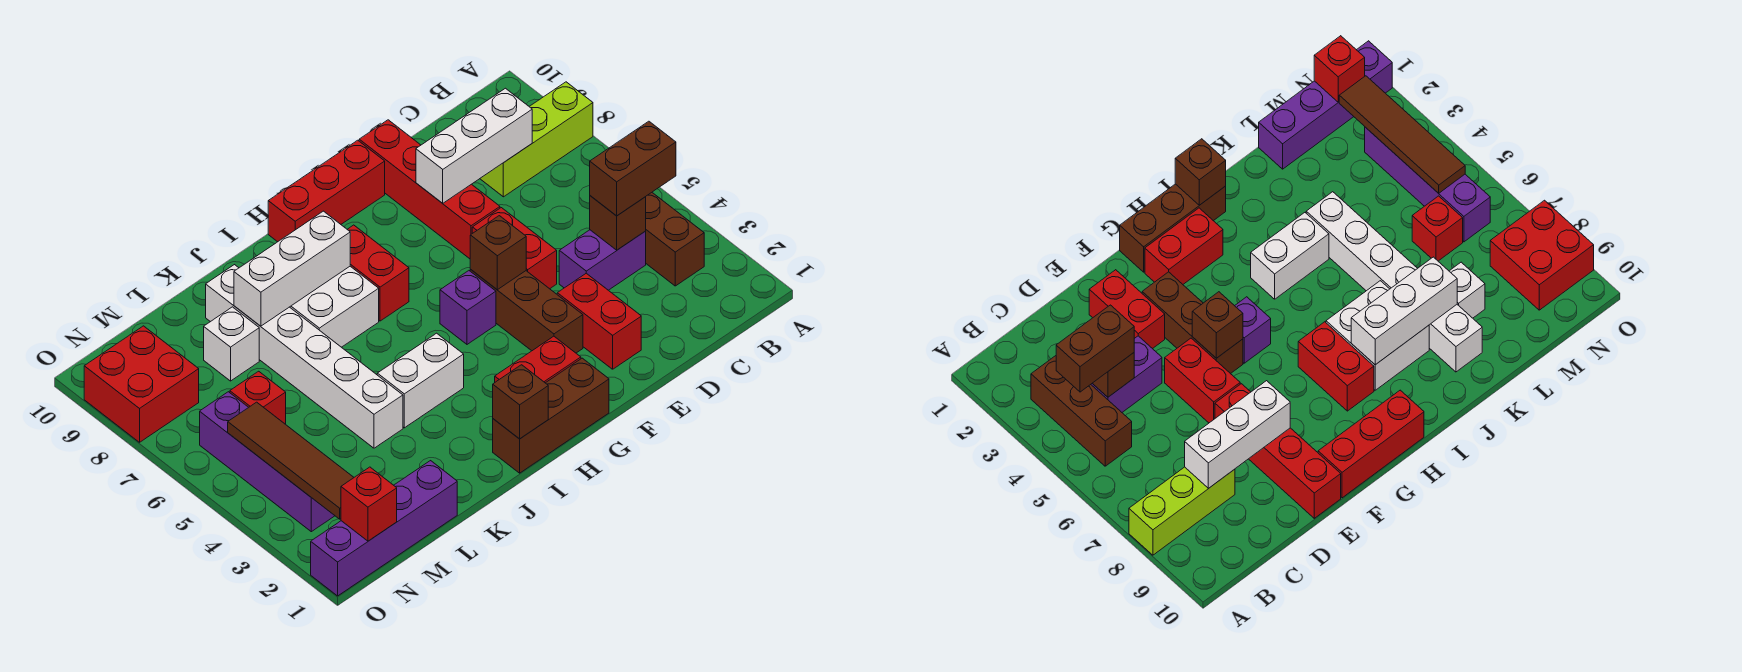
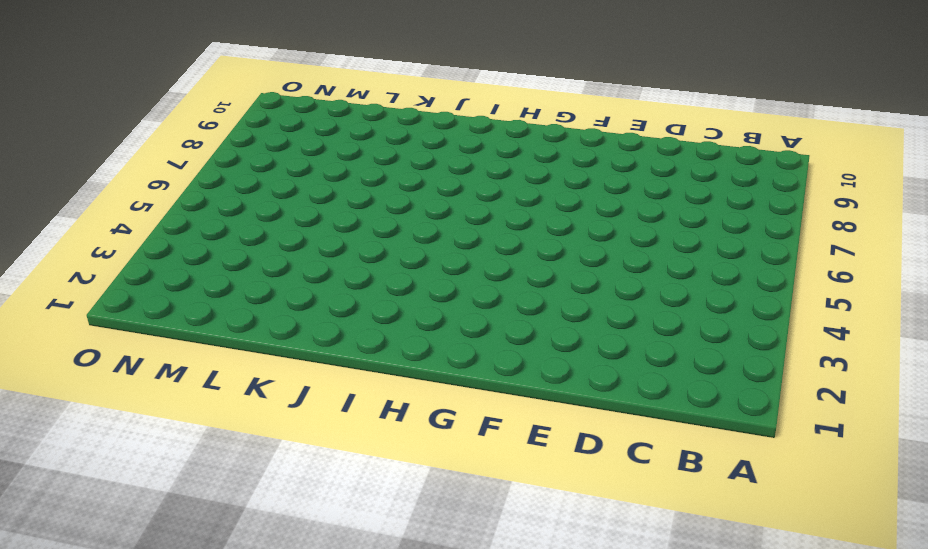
none -> lime 1x3 brick [480,82,593,197]
none -> brown 1x3 brick [645,193,704,286]
none -> purple 1x2 brick [559,230,646,290]

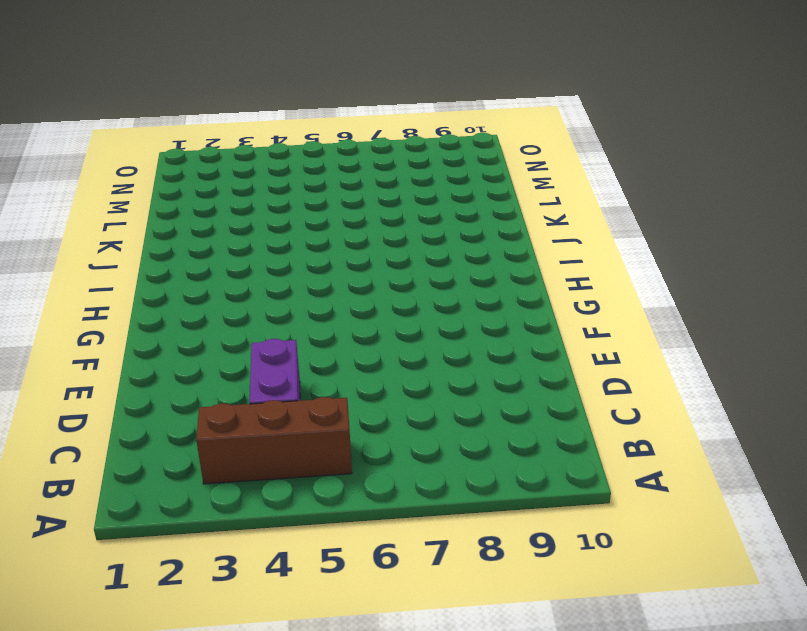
none -> lime 1x3 brick [480,82,593,197]
none -> red 1x2 brick [557,273,641,369]
none -> red 1x2 brick [472,208,557,289]

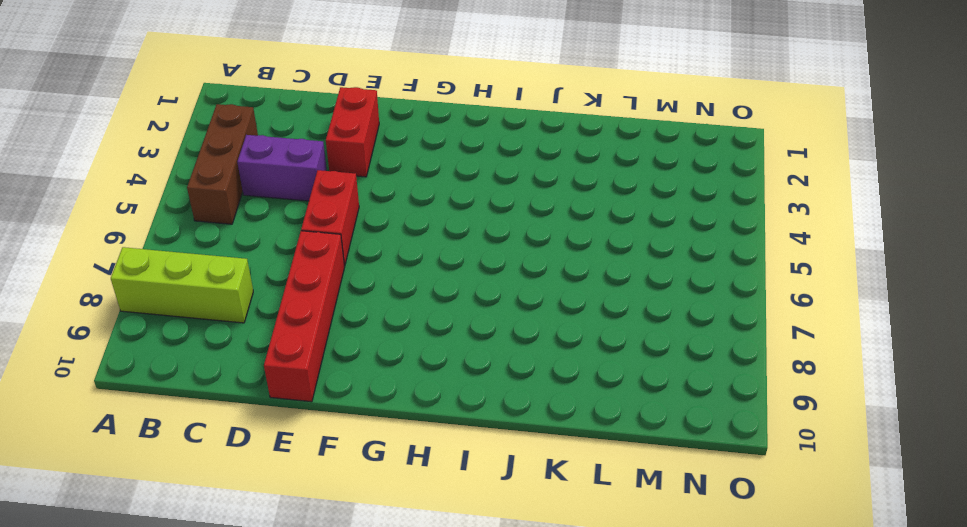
none -> brown 1x3 brick [470,270,583,353]
none -> red 1x3 brick [268,140,385,242]
none -> brown 1x3 brick [493,358,609,473]

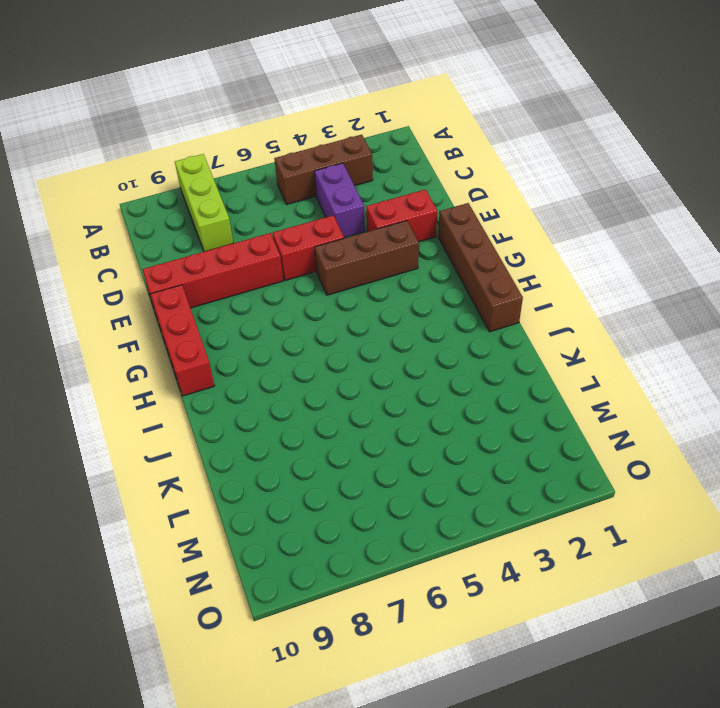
brown 1x4 brick [438,203,523,332] -> brown 1x3 brick [493,358,609,473]
none -> red 1x2 brick [495,336,581,383]
none -> purple 1x1 brick [440,271,496,344]
none -> red 1x2 brick [347,225,409,321]

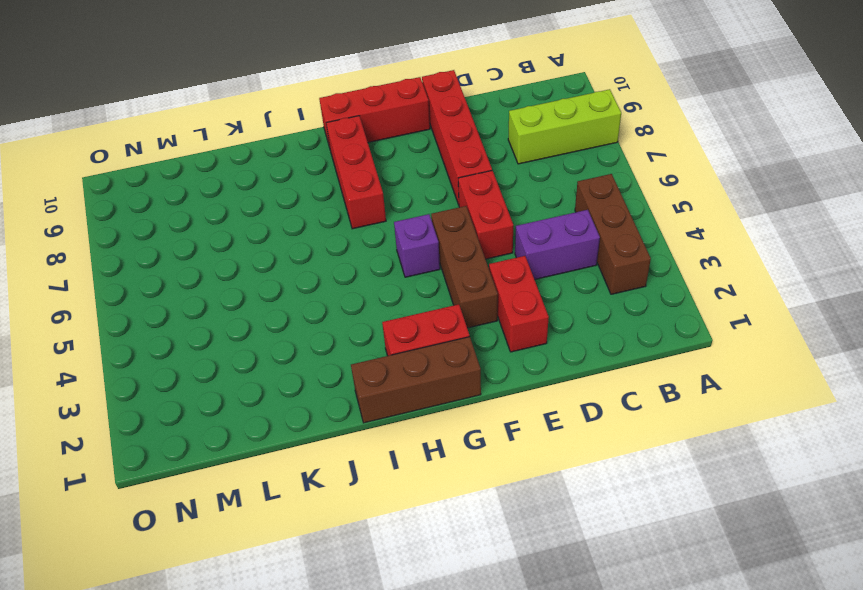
red 1x3 brick [326,116,386,229] -> red 1x2 brick [347,225,409,321]
none -> white 1x2 brick [377,333,464,428]
none -> white 2x2 brick [290,266,379,347]
none -> white 1x6 brick [206,265,403,448]

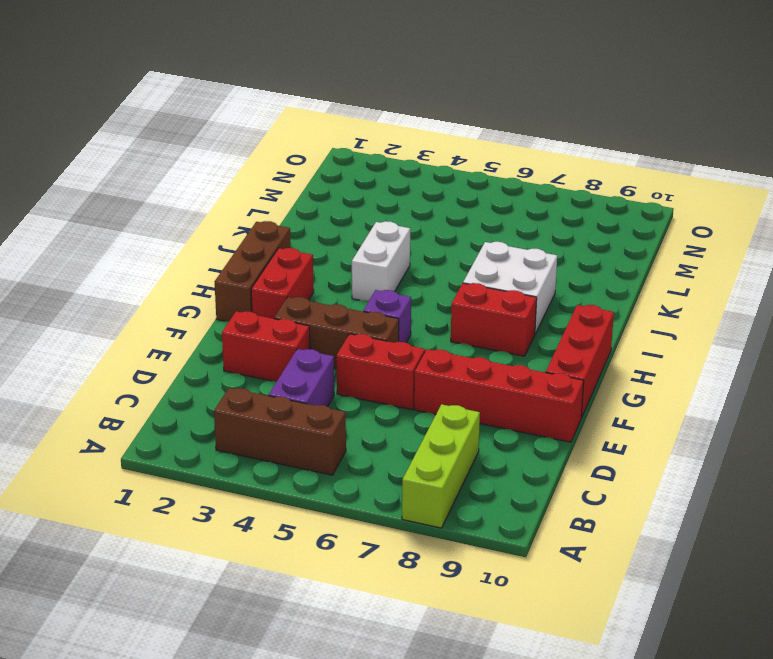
none -> white 1x6 brick [206,265,403,448]
none -> purple 1x4 brick [311,461,457,596]
none -> white 1x1 brick [204,307,259,381]

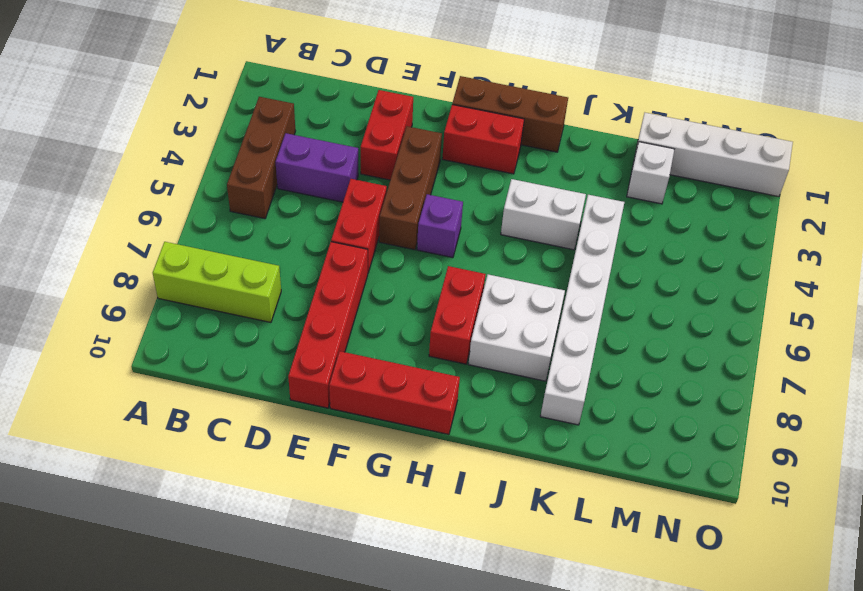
white 1x4 brick [634,113,793,197] -> purple 1x4 brick [311,461,457,596]
white 1x1 brick [627,142,674,204] -> white 1x1 brick moved to [204,307,259,381]
none -> red 1x1 brick [230,371,286,424]
none -> purple 1x4 brick [200,392,335,532]
none -> red 2x2 brick [84,326,199,442]

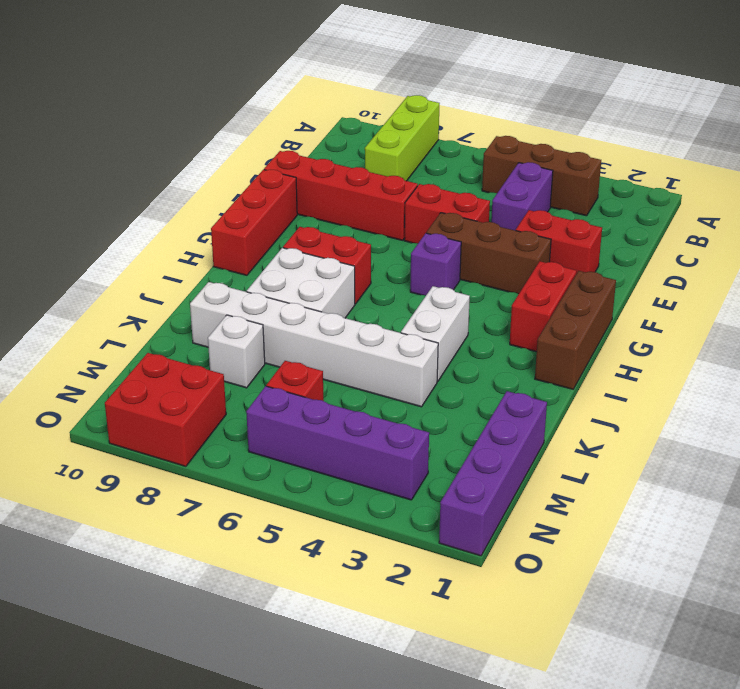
none -> brown 1x1 brick [590,196,646,250]
none -> white 1x3 brick [416,88,532,203]
none -> brown 1x1 brick [470,216,526,290]

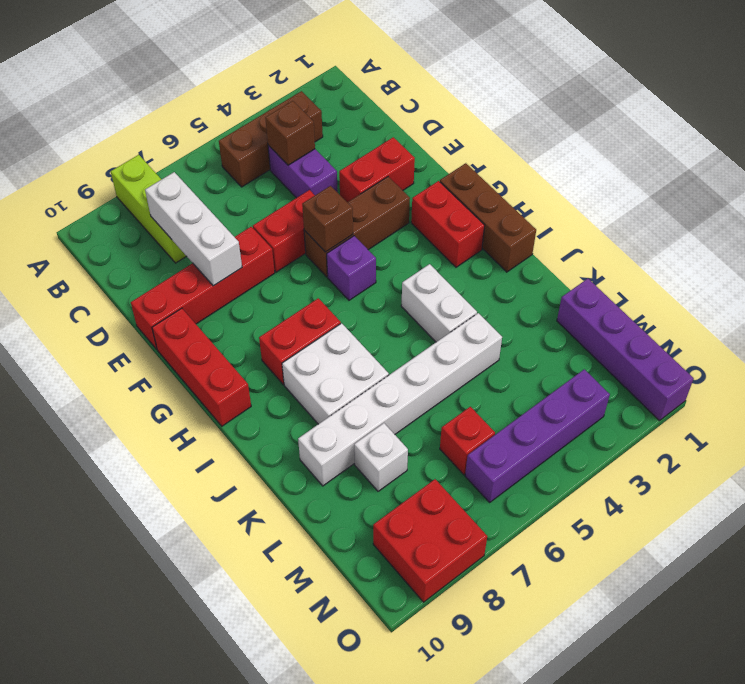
none -> brown 1x1 brick [493,365,548,439]
none -> white 1x3 brick [234,211,350,326]
none -> red 1x1 brick [341,467,397,541]

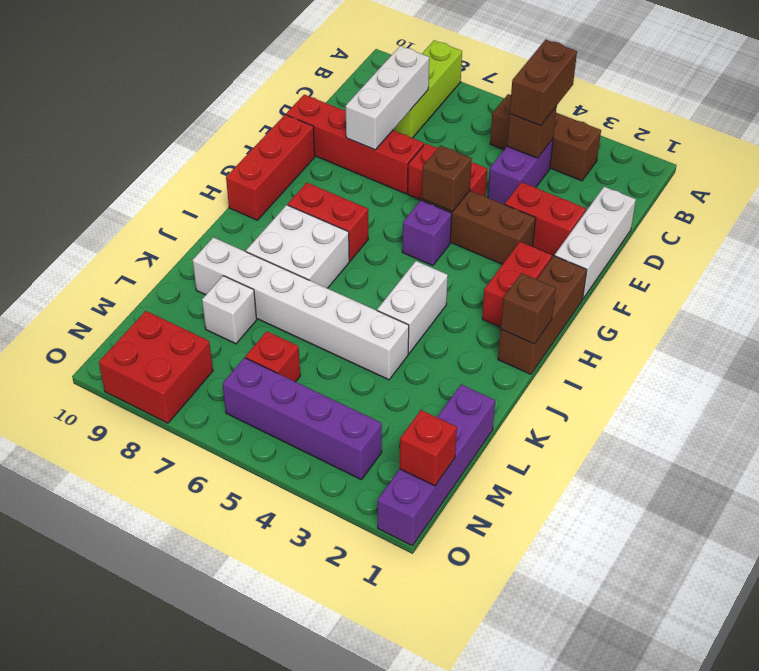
white 1x3 brick [555,187,636,298] -> white 1x3 brick moved to [234,211,350,326]
none -> brown 1x4 tile [228,402,354,519]

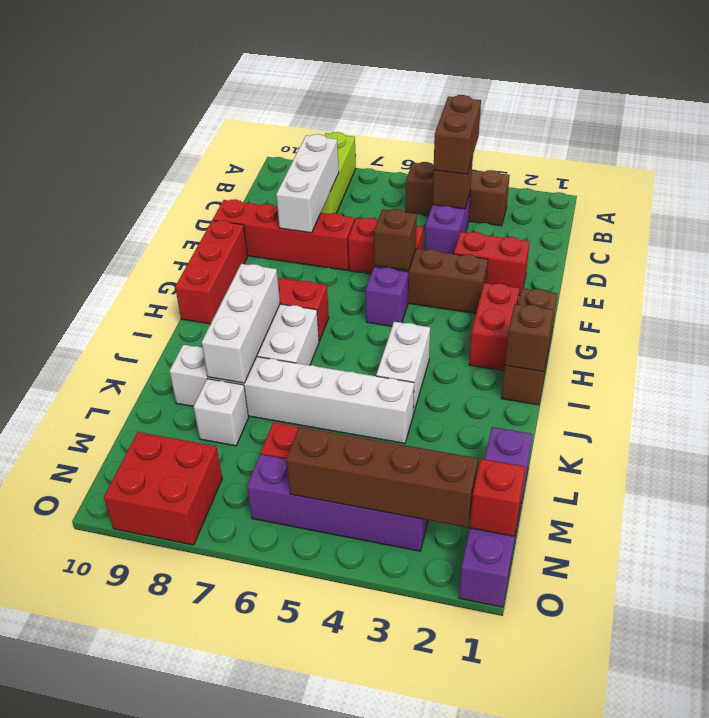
brown 1x4 brick [286,427,478,527] -> brown 1x4 tile [228,402,354,519]

